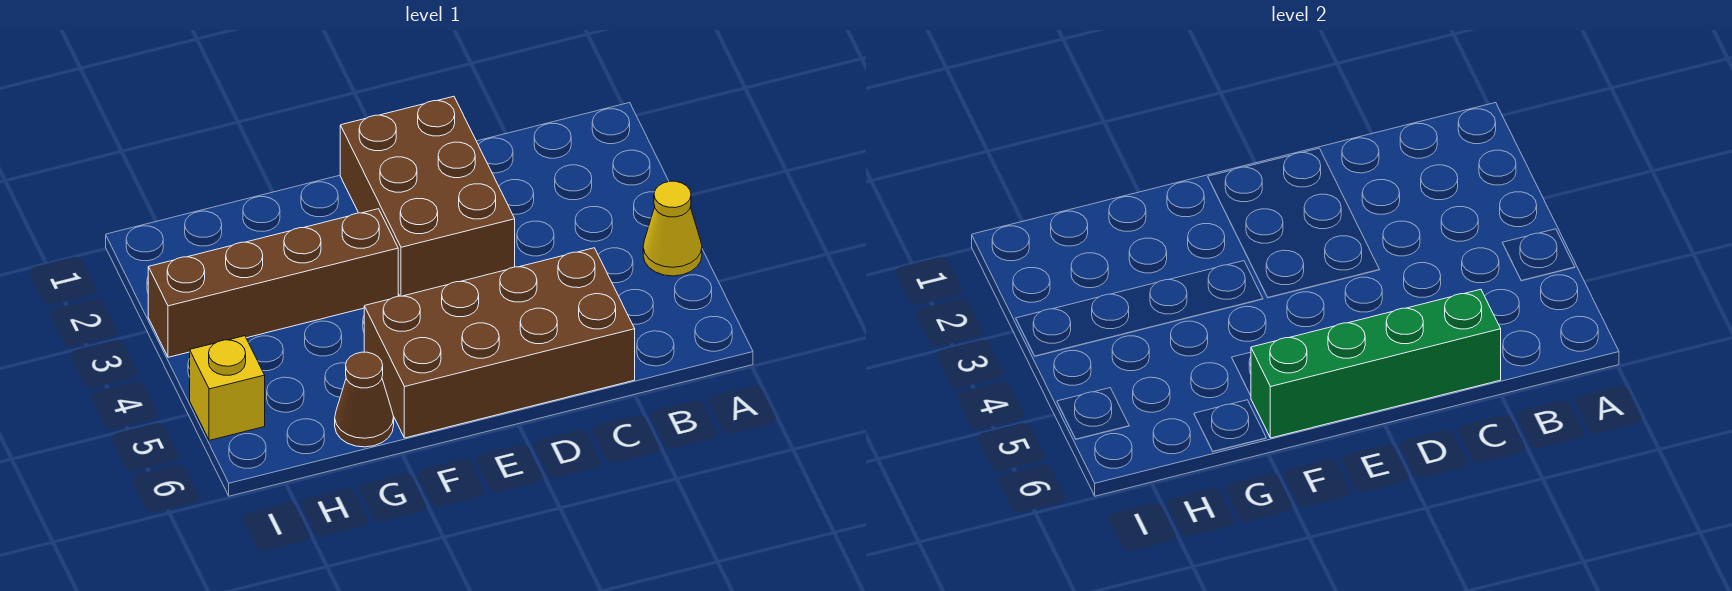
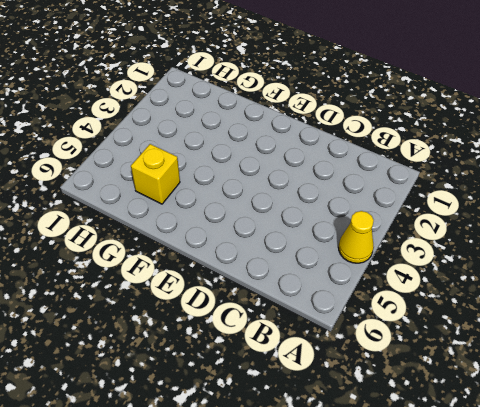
yellow 1x1 brick [131,144,180,204] -> yellow 1x1 brick moved to [190,336,265,440]
none -> brown 2x4 brick [364,248,635,438]
none -> brown 2x3 brick [340,96,515,296]

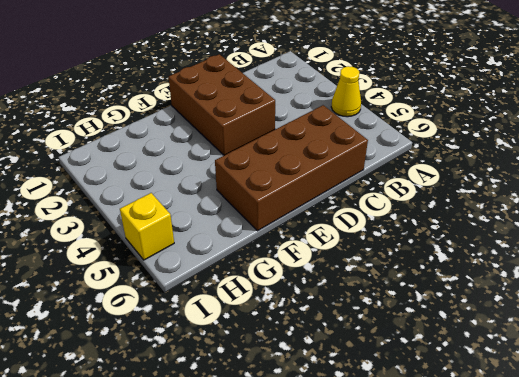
none -> brown 1x4 brick [148,209,398,357]
none -> brown 1x1 cone [335,352,394,447]

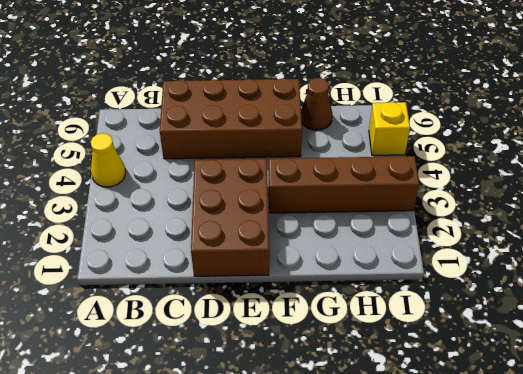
none -> green 1x4 brick [1251,289,1501,438]

